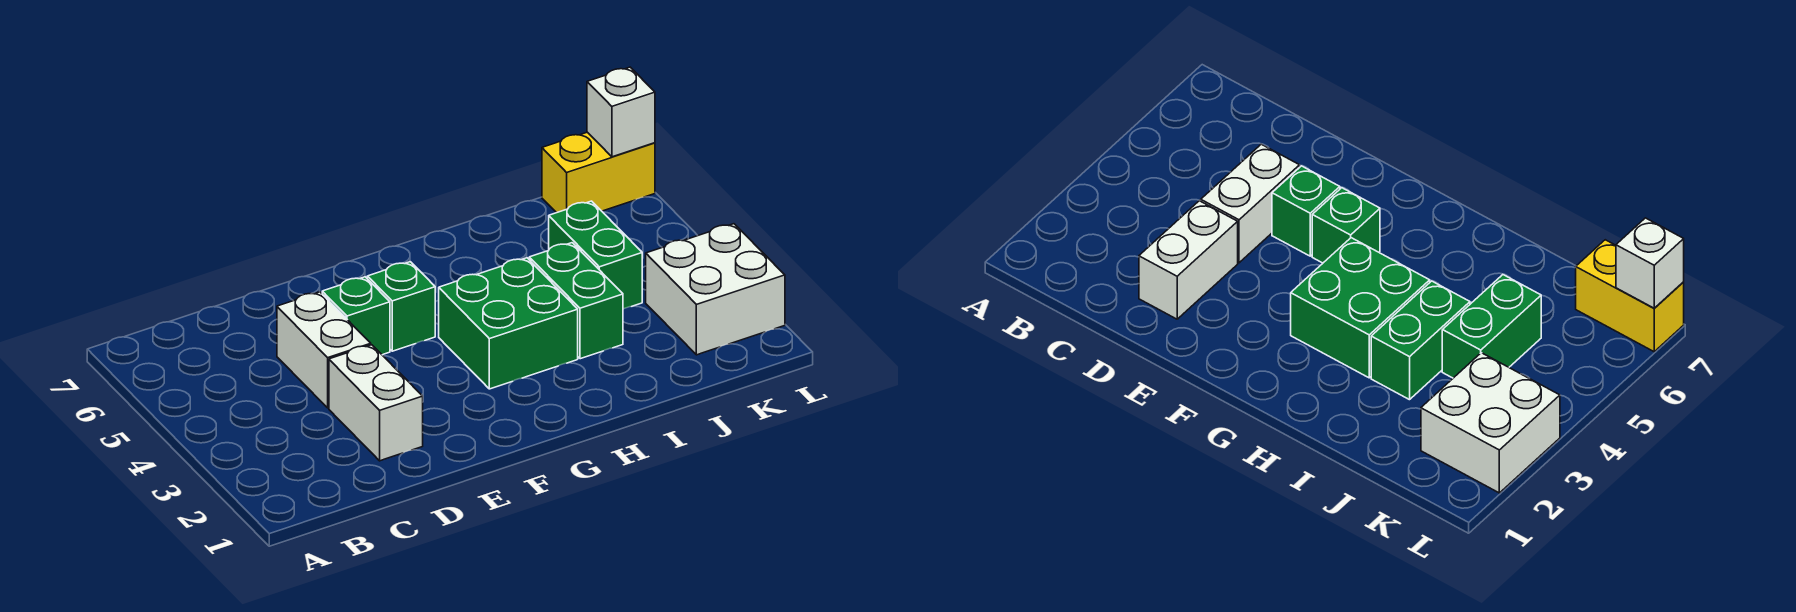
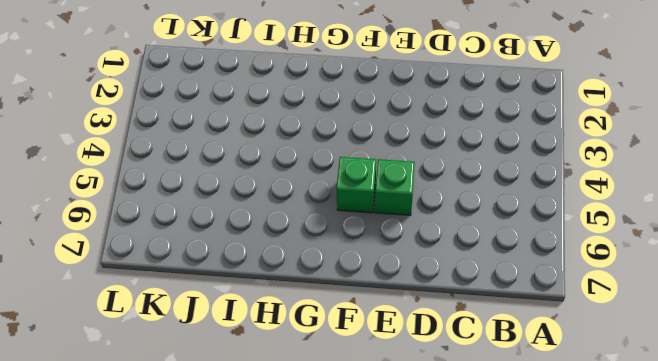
none -> white 1x2 brick [329,345,423,461]
none -> white 1x2 brick [277,292,371,408]

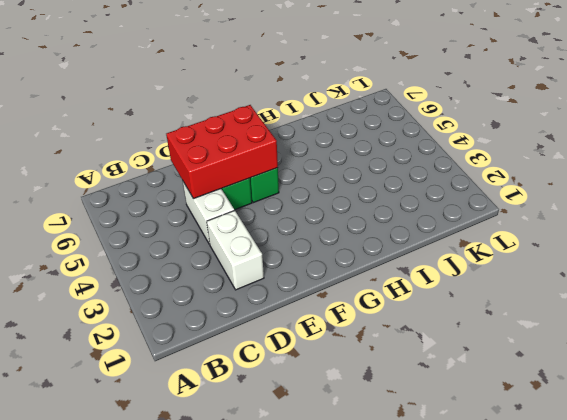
red 2x3 brick [166,105,278,199] -> none
none -> green 2x2 brick [439,258,578,389]
none -> green 1x2 brick [529,243,623,359]

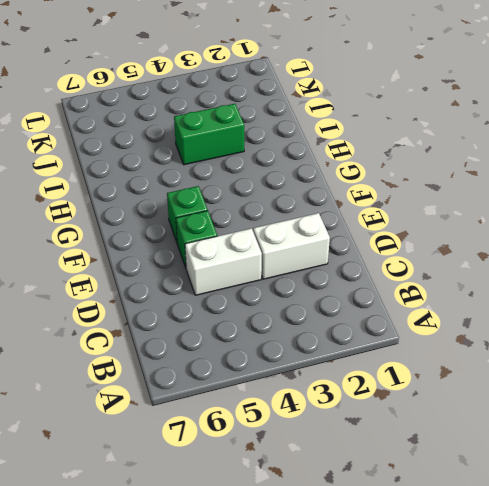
none -> green 2x2 brick [439,258,578,389]
none -> green 1x2 brick [549,201,642,309]

